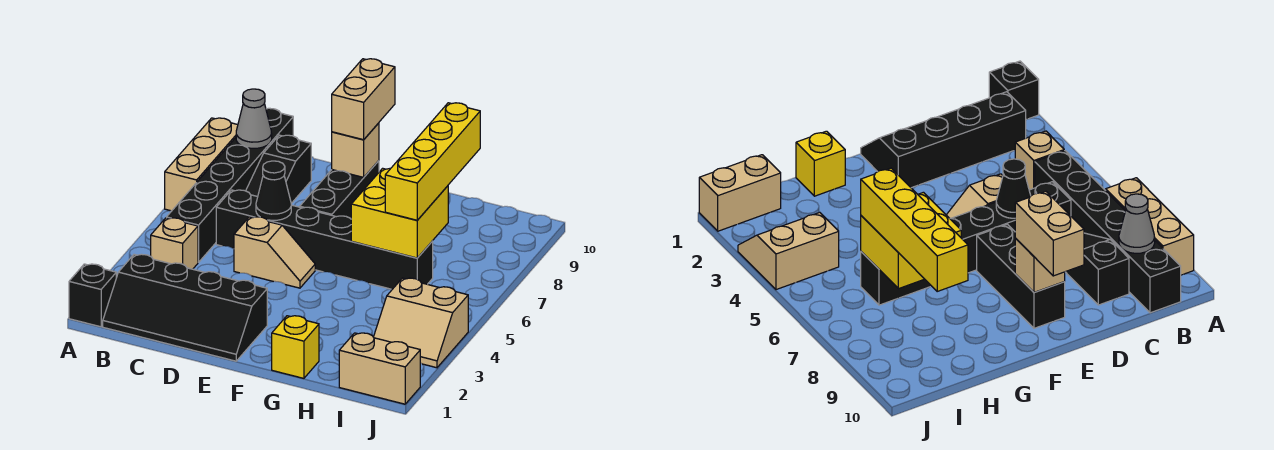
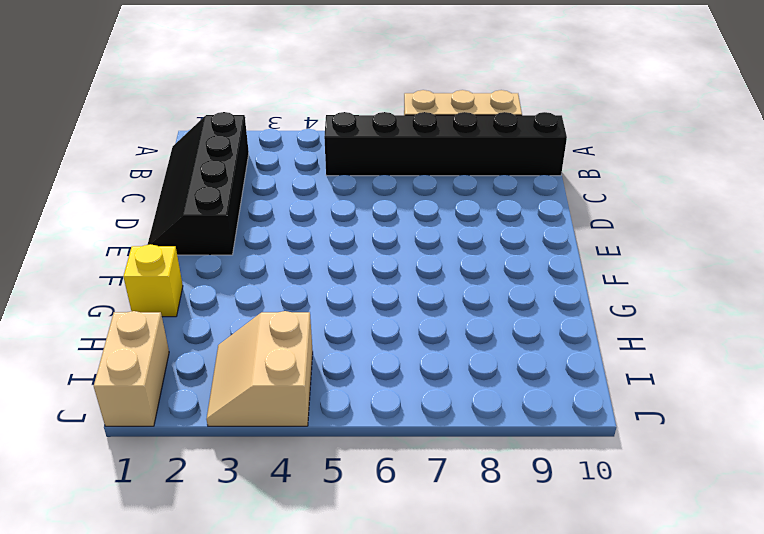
none -> black 1x1 brick [69,264,116,327]
none -> tan 1x1 brick [151,218,198,269]
none -> black 1x6 brick [216,190,433,289]

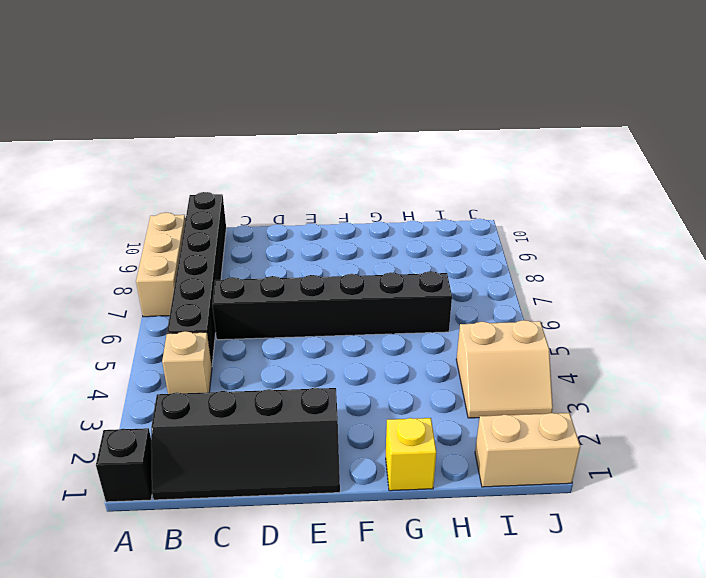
none -> black 1x3 slope [246,135,311,203]
none -> tan 1x2 slope [234,217,315,288]
none -> black 1x3 brick [300,161,379,219]

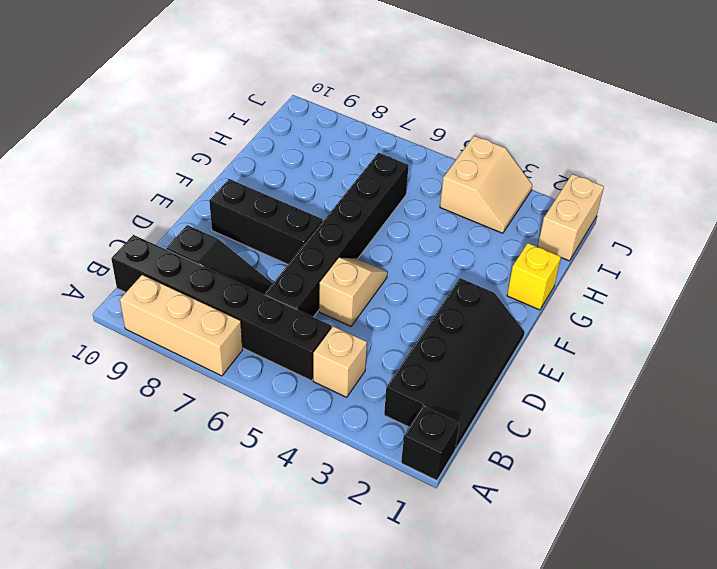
none -> grey 1x1 cone [236,89,272,148]
none -> black 1x1 cone [256,161,291,220]
none -> tan 1x1 brick [332,123,379,177]

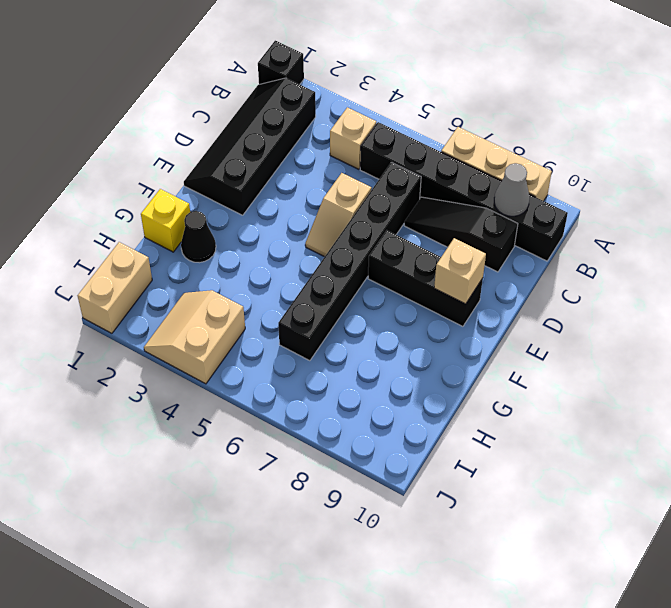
black 1x1 cone [181,211,216,263] -> black 1x1 cone moved to [256,161,291,220]
none -> yellow 2x2 brick [351,168,448,258]
none -> tan 1x2 brick [332,59,395,140]
none -> yellow 1x4 brick [385,103,480,220]

